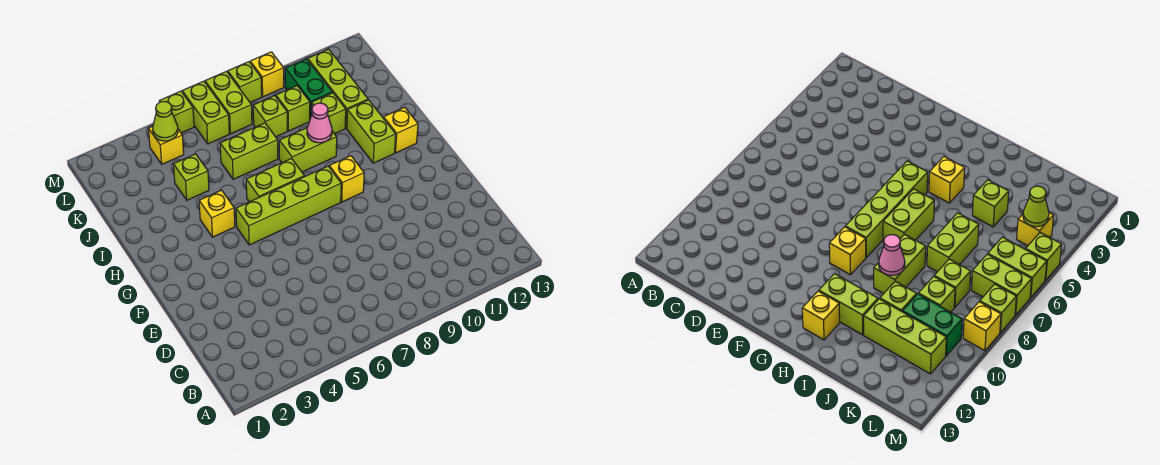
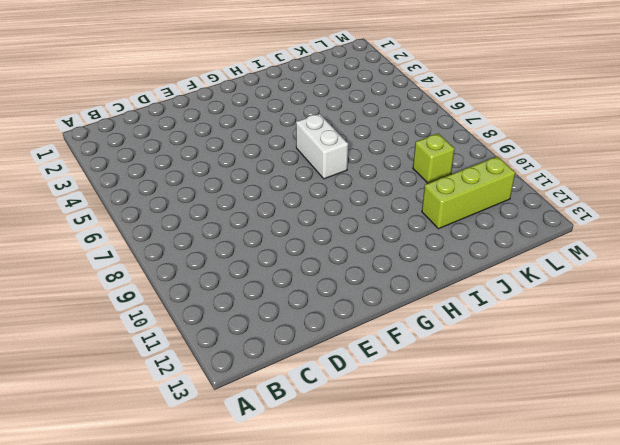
white 1x2 brick [296,114,348,179] -> lime 1x2 brick [246,159,304,202]
none -> lime 1x4 brick [236,166,341,245]
none -> yellow 1x1 brick [329,156,364,202]
none -> yellow 1x1 brick [199,190,235,237]

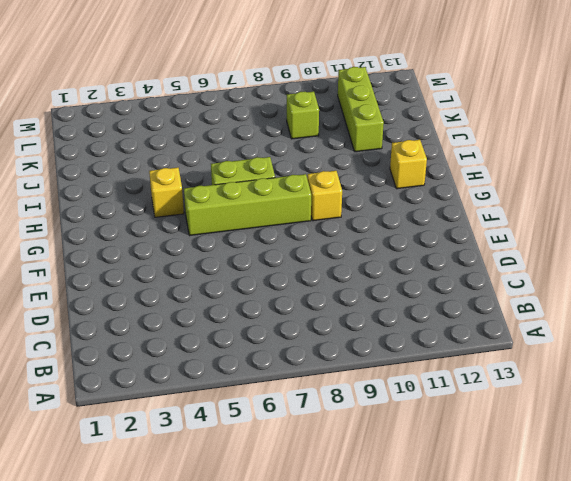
none -> lime 1x2 brick [347,100,396,163]
none -> lime 1x2 brick [279,128,337,172]
none -> lime 1x1 brick [173,154,209,200]

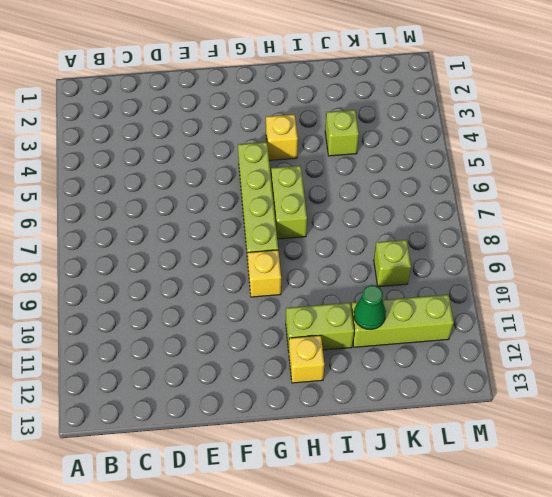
green 1x1 cone [354,285,386,330] -> none
none -> lime 1x2 brick [279,128,337,172]
none -> lime 1x2 brick [220,123,278,179]
none -> lime 1x1 brick [311,93,346,134]

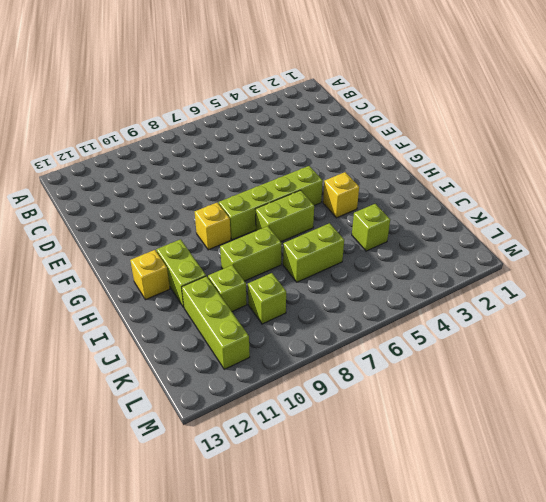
none -> lime 1x1 brick [253,96,287,137]
none -> green 1x2 brick [285,59,332,118]
none -> yellow 1x1 brick [148,126,184,164]

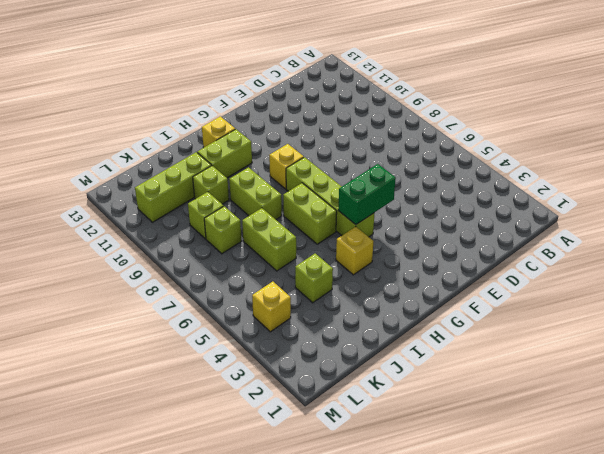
green 1x2 brick [338,164,396,225] -> green 1x2 brick moved to [285,59,332,118]
none -> lime 1x2 brick [182,81,229,144]
none -> lime 1x2 brick [205,71,252,134]
none -> lime 1x1 brick [159,91,194,133]

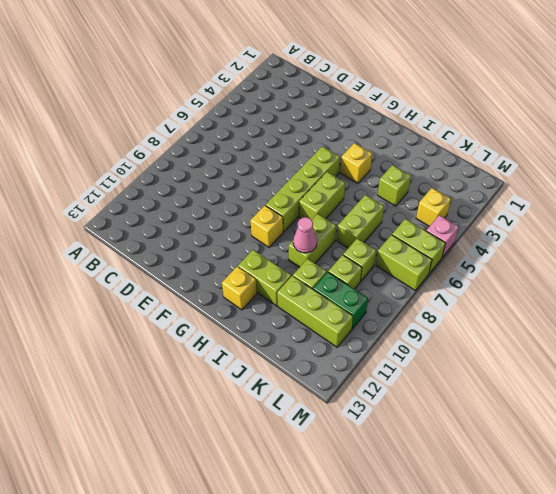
pink 1x1 brick [426,215,459,257] -> lime 1x1 brick [159,91,194,133]
none -> lime 1x1 brick [228,62,262,102]
none -> yellow 1x1 brick [250,52,284,97]
none -> lime 1x1 cone [153,101,178,141]

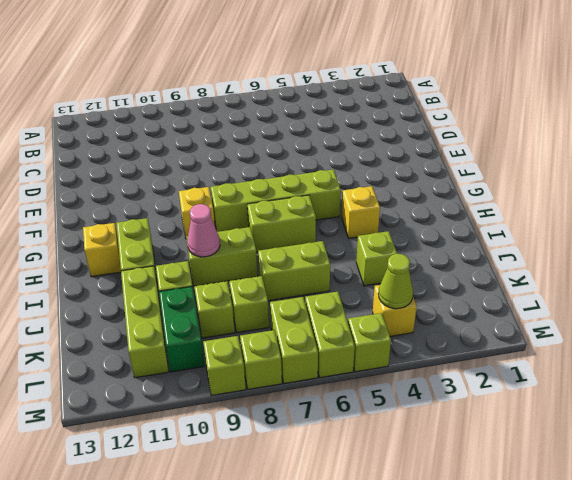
lime 1x1 brick [203,336,246,396] -> yellow 1x1 brick [250,52,284,97]

